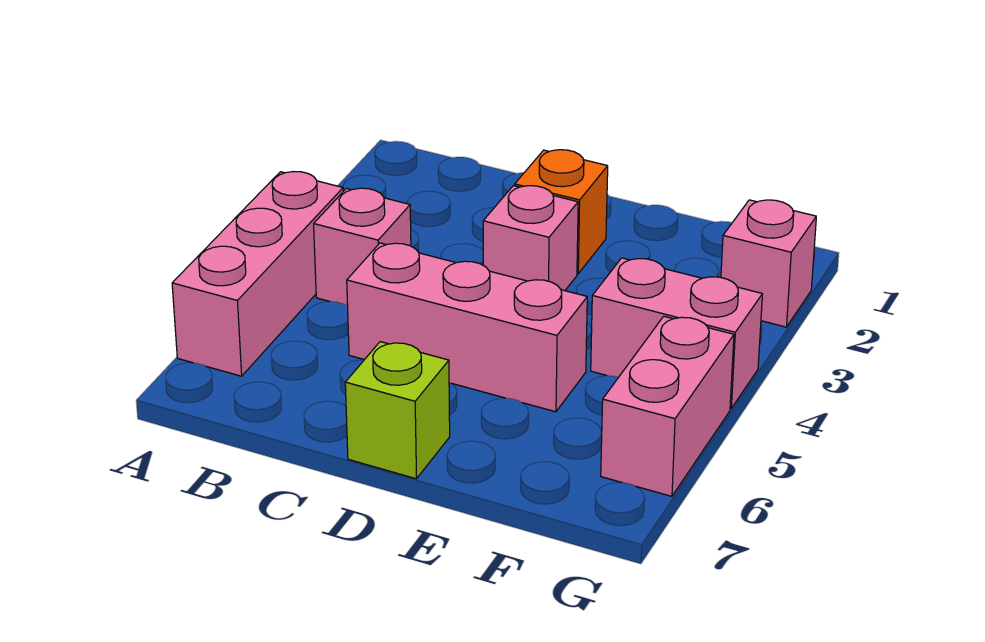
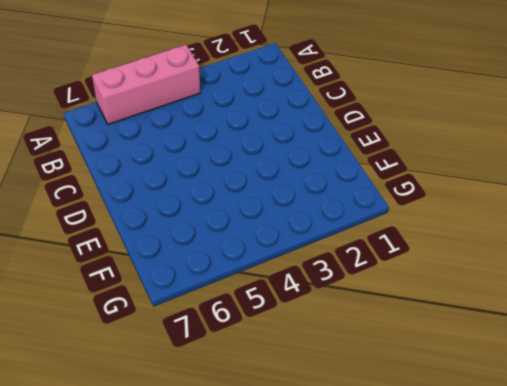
none -> pink 1x1 brick [314,188,411,306]
none -> pink 1x3 brick [347,243,587,412]

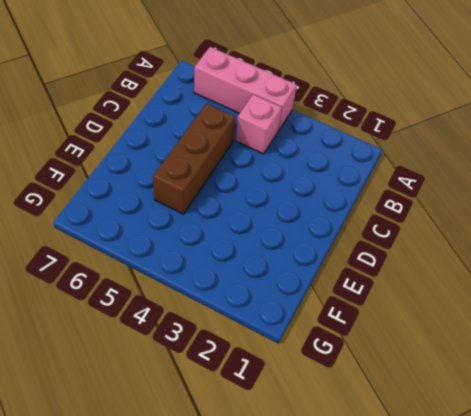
brown 1x3 brick [153,104,235,214] -> pink 1x3 brick [347,243,587,412]
none -> orange 1x1 brick [515,150,608,274]
none -> pink 1x1 brick [483,186,578,291]

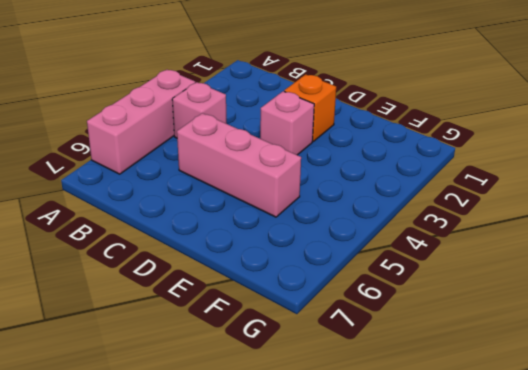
none -> lime 1x1 brick [345,342,450,479]
none -> pink 1x2 brick [591,258,762,409]

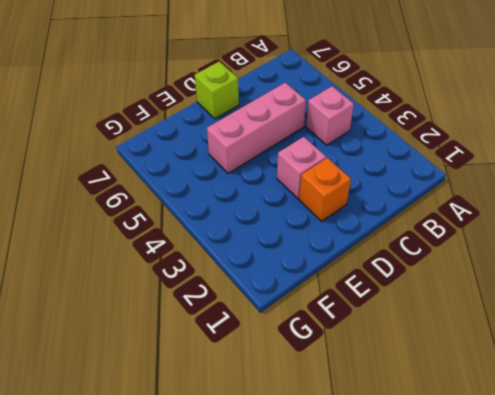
none -> pink 1x3 brick [172,172,343,376]
none -> pink 1x2 brick [591,258,762,409]

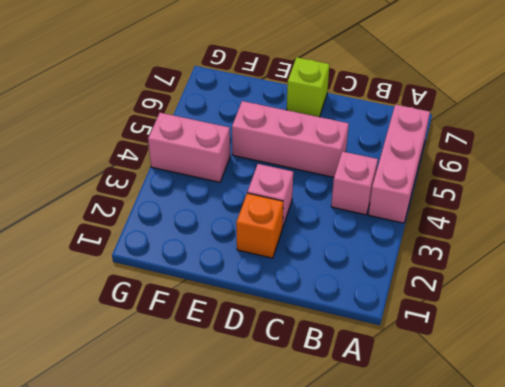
none -> pink 1x1 brick [721,200,816,327]
none -> pink 1x2 brick [601,316,734,496]

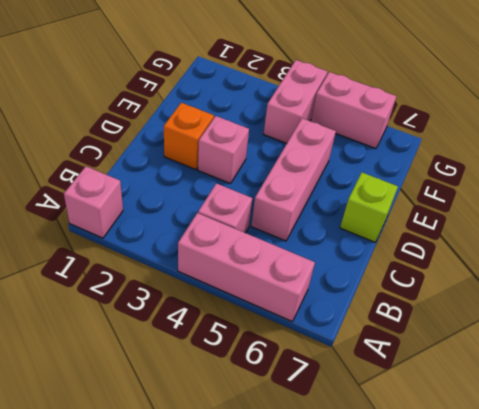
pink 1x1 brick [64,166,123,238] -> pink 1x1 brick moved to [721,200,816,327]

